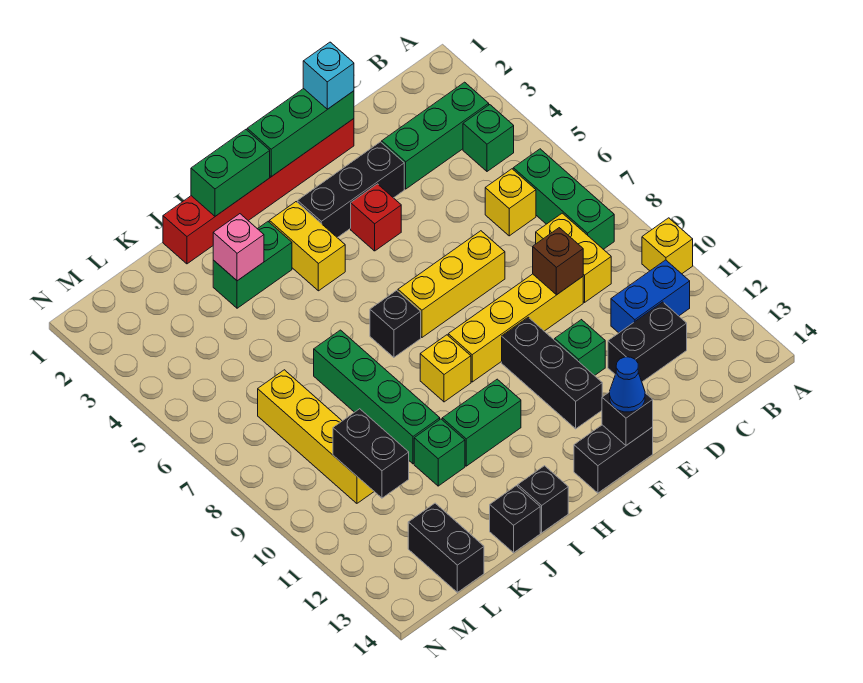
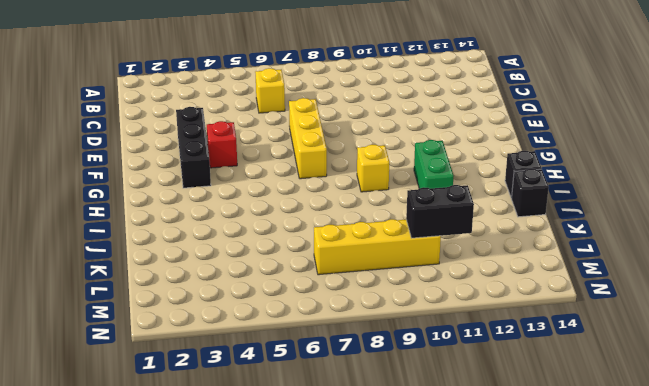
none -> yellow 1x1 brick [642,218,693,274]
none -> green 1x3 brick [382,82,489,189]
none -> green 1x1 brick [463,105,514,171]
none -> green 1x3 brick [513,149,614,249]

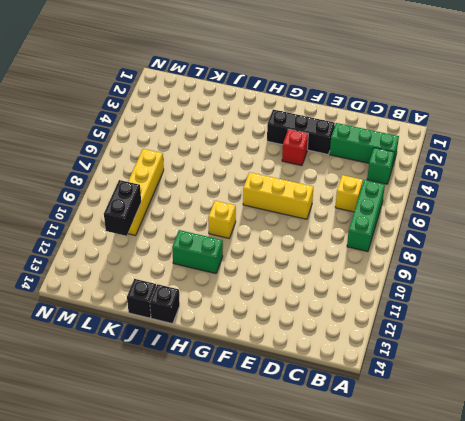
none -> yellow 1x1 brick [642,218,693,274]
none -> blue 1x2 brick [611,260,690,333]
none -> yellow 1x2 brick [536,213,611,302]
none -> black 1x2 brick [608,302,687,382]

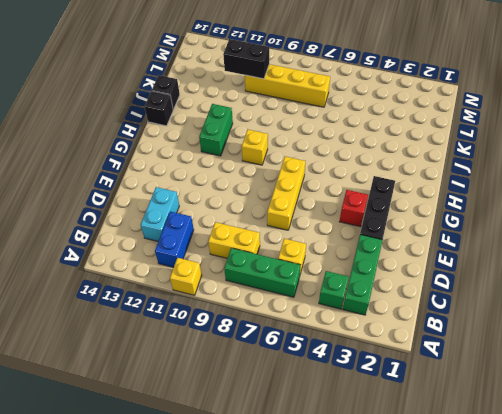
cyan 1x2 brick [141,187,179,241] -> black 1x2 brick [608,302,687,382]
none -> yellow 1x4 brick [448,274,583,382]
none -> red 1x6 brick [163,119,354,264]
none -> green 1x1 brick [555,320,605,376]
none -> black 1x3 brick [502,317,602,429]

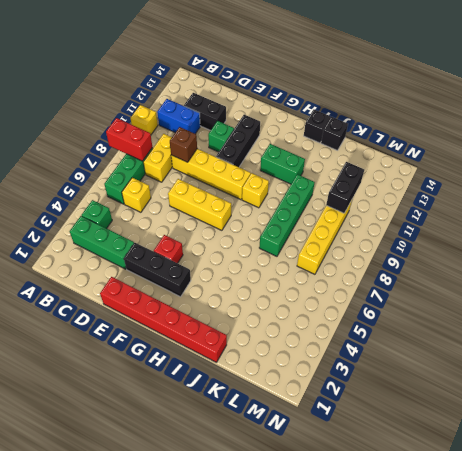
red 1x2 brick [106,118,152,161] -> none
none -> black 1x2 brick [574,425,653,493]
none -> yellow 1x2 brick [269,202,345,291]
none -> black 1x1 brick [370,290,421,357]
none -> green 1x2 brick [213,222,292,308]

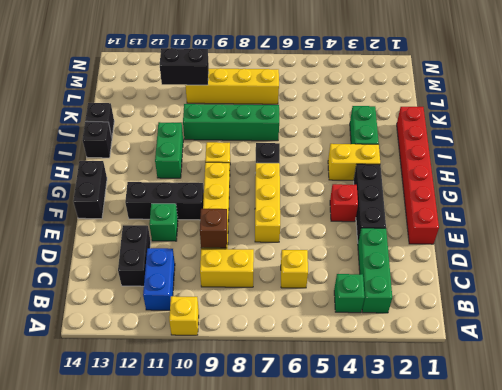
none -> green 1x3 brick [513,149,614,249]
none -> green 1x1 brick [414,419,465,486]
none -> black 1x2 brick [408,503,484,592]
none -> green 1x3 brick [247,88,354,177]

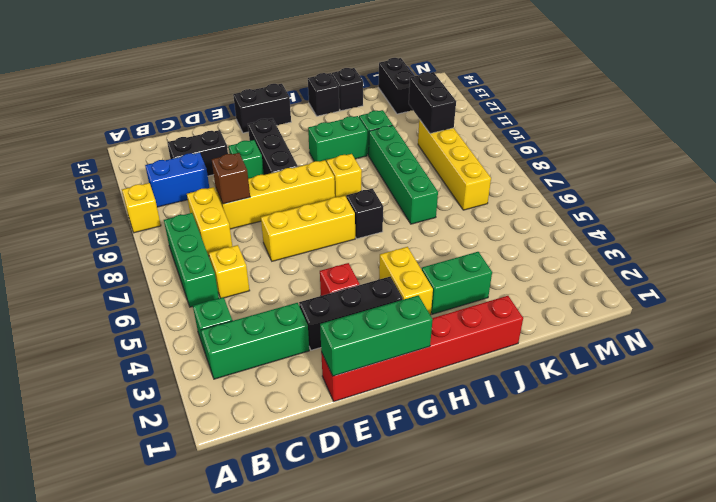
none -> black 1x1 brick [602,392,653,445]
none -> green 1x2 brick [191,130,270,216]
none -> pink 1x1 brick [213,214,264,281]
none -> cyan 1x1 brick [303,42,354,109]

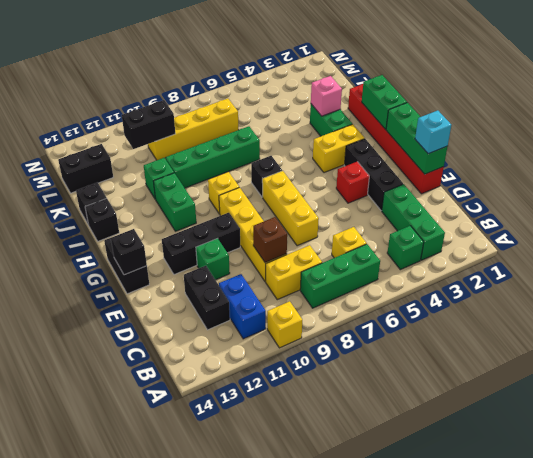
none -> blue 1x1 cone [610,357,645,412]

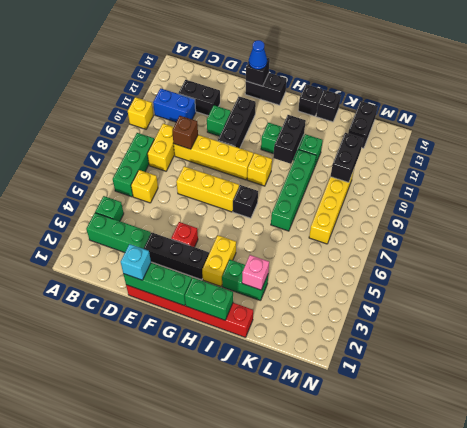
black 1x2 brick [273,115,306,164] -> none

